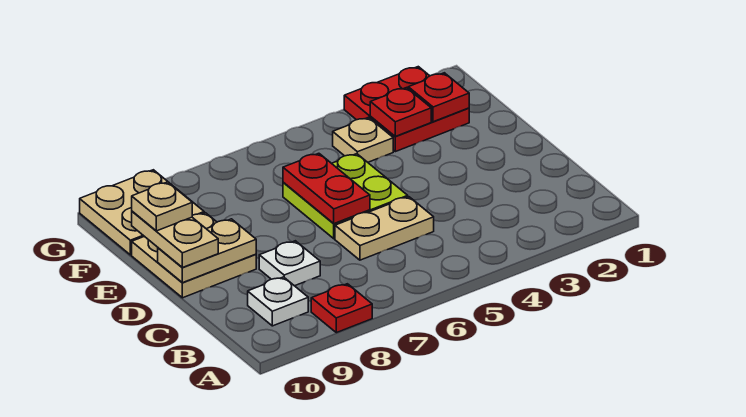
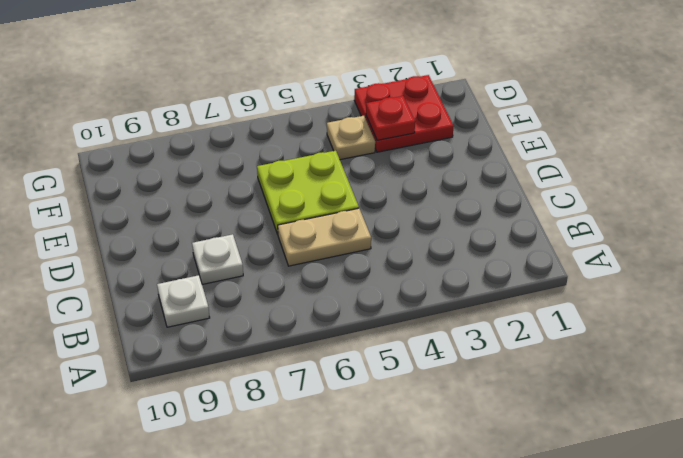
none -> red 1x1 plate [311,284,372,333]
none -> tan 2x2 plate [132,213,256,298]
none -> tan 2x2 plate [80,170,204,255]

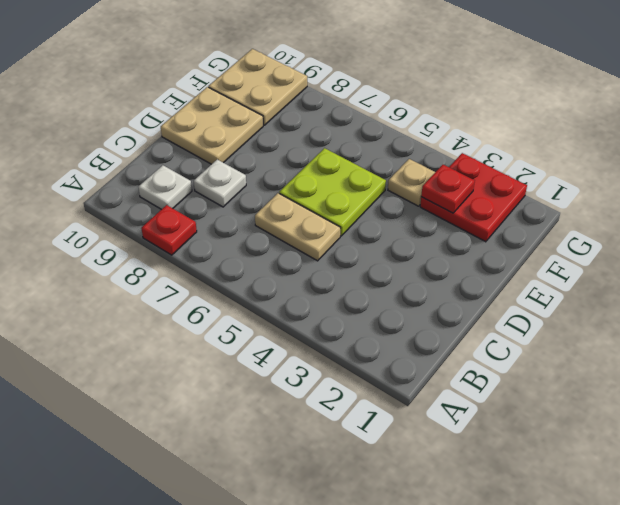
none -> red 1x2 plate [283,153,370,224]
none -> tan 1x2 plate [158,219,256,283]
none -> red 1x1 plate [408,73,469,122]

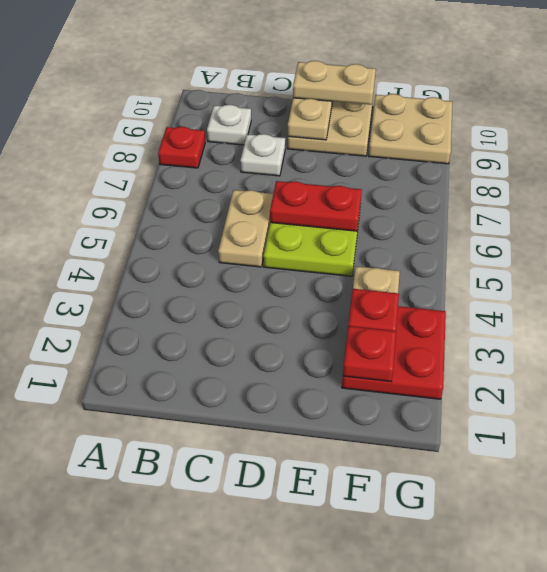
none -> tan 1x1 plate [132,182,192,231]

